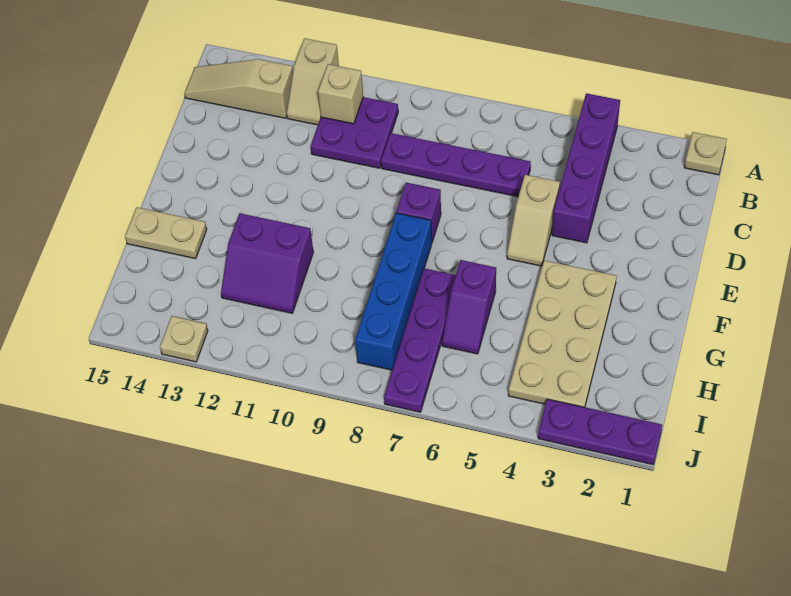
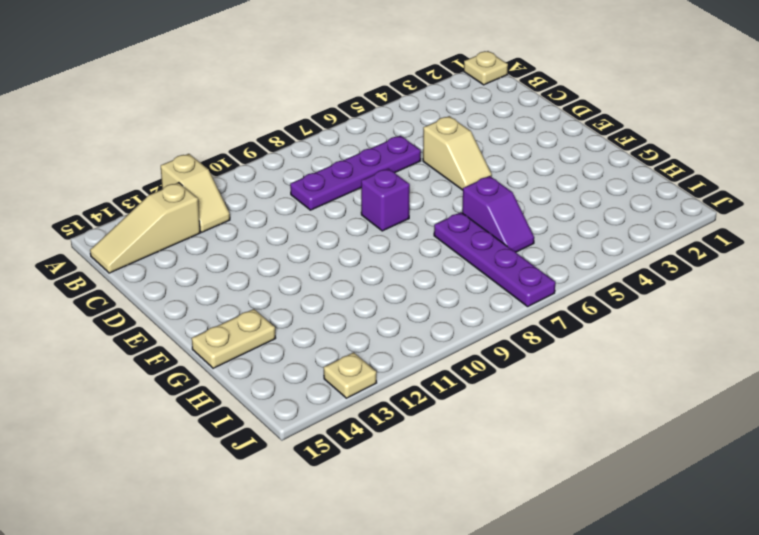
none -> purple 1x4 brick [552,93,620,243]
none -> purple 2x2 plate [311,97,398,168]
none -> tan 2x4 plate [508,260,617,407]

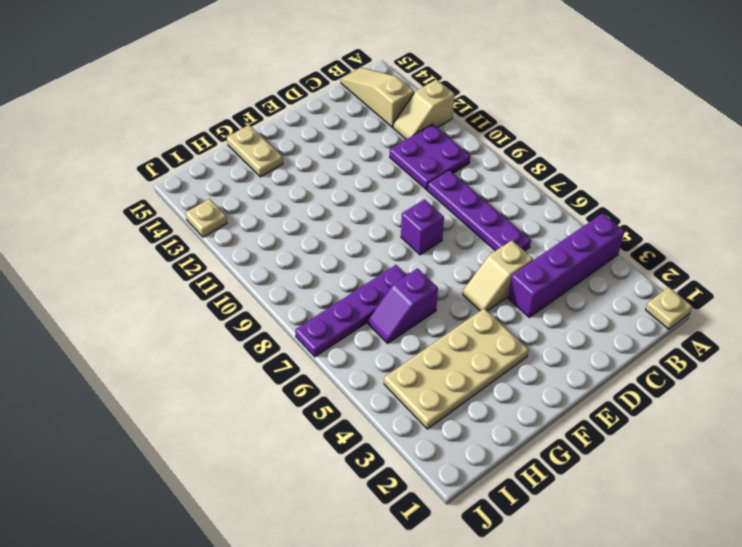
none -> blue 1x4 brick [355,213,432,370]
none -> purple 2x2 slope [221,213,314,313]
none -> purple 1x3 plate [538,399,662,465]

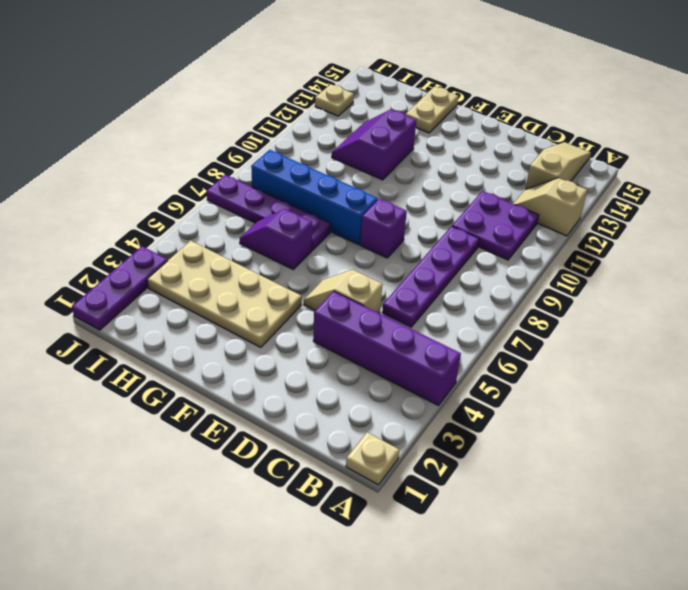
none -> tan 1x1 brick [318,64,363,124]

